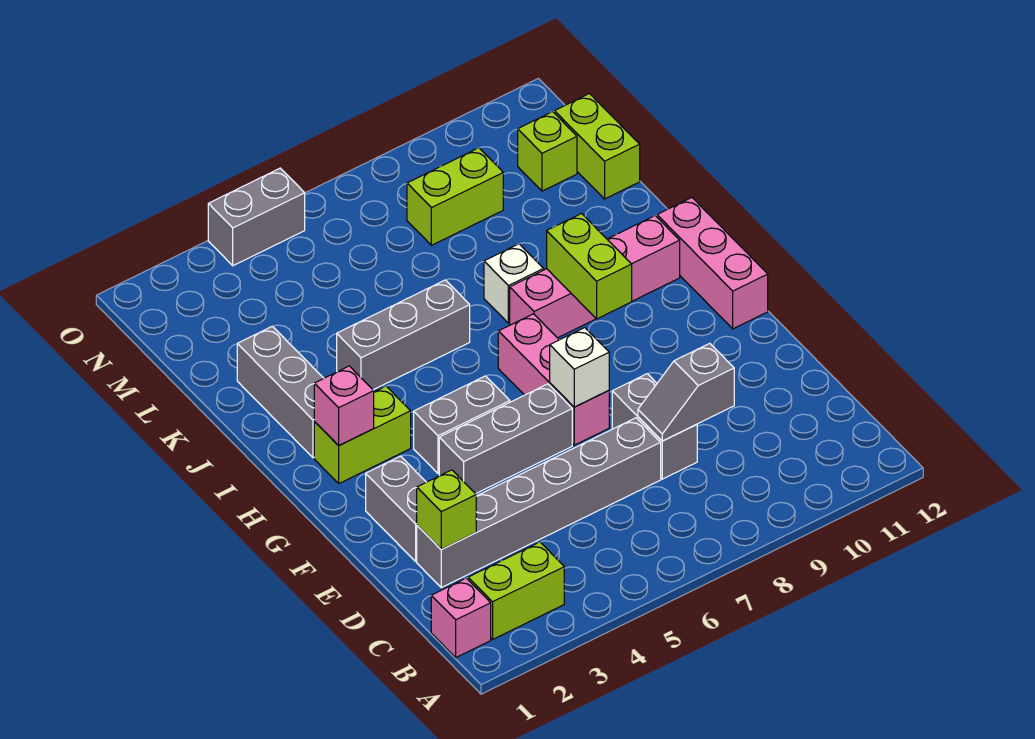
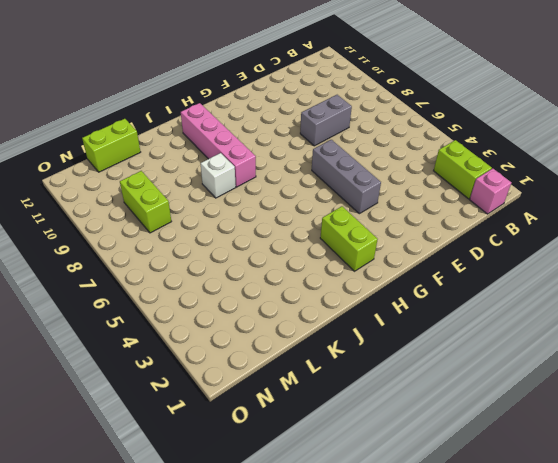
none -> grey 1x6 brick [417,418,661,588]
none -> grey 1x2 brick [366,456,426,561]
none -> pink 1x3 brick [498,314,609,445]

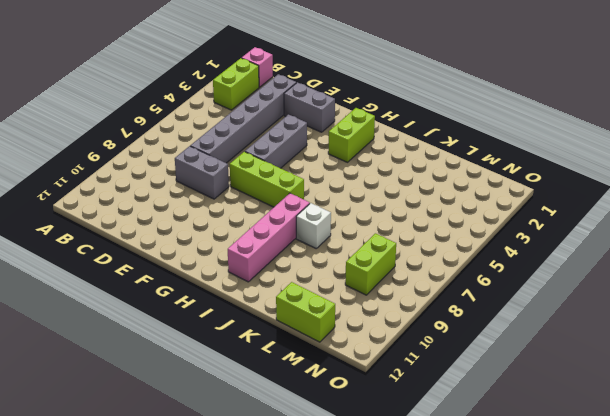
lime 1x3 brick [230,152,304,207] -> pink 1x3 brick [498,314,609,445]
none -> grey 1x2 brick [414,376,510,473]
none -> pink 1x3 brick [657,198,768,329]
none -> grey 1x3 brick [237,326,324,458]

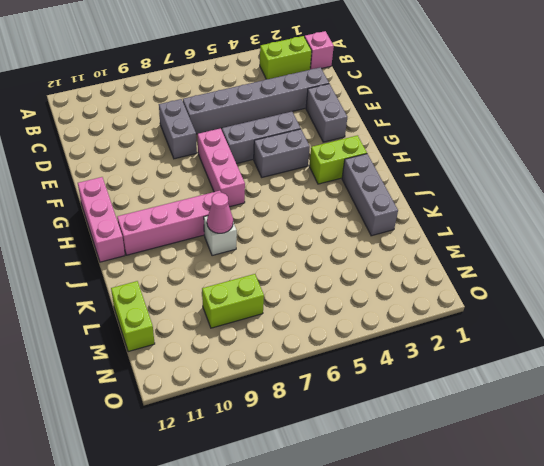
pink 1x1 cone [207,193,233,233] -> none
none -> grey 1x3 brick [337,280,470,390]
none -> lime 1x1 brick [518,112,577,191]
none -> grey 1x2 brick [208,168,305,266]

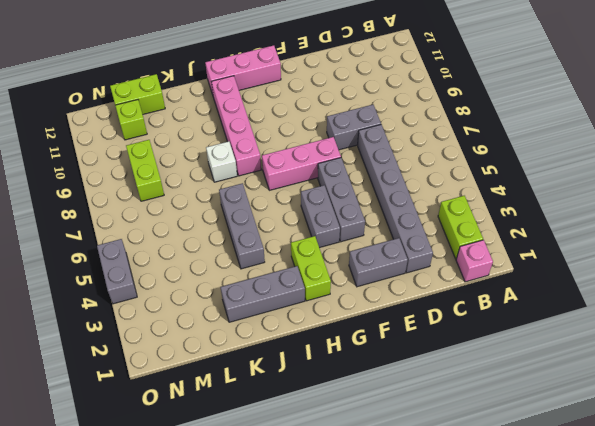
none -> lime 1x1 brick [417,470,476,549]
none -> grey 1x2 slope [638,343,734,441]
none -> white 1x1 brick [550,328,609,407]

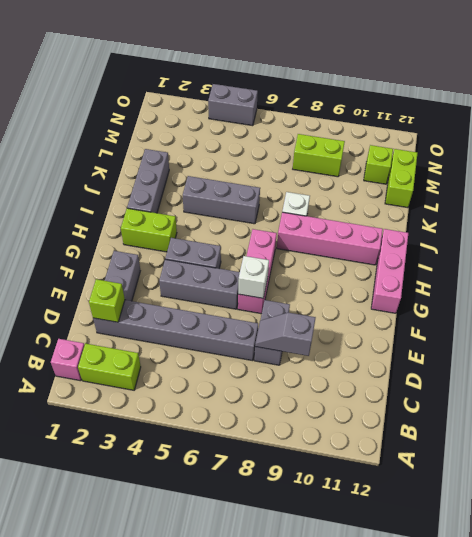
none -> pink 1x1 brick [314,366,374,446]
none -> lime 1x2 brick [547,214,632,319]

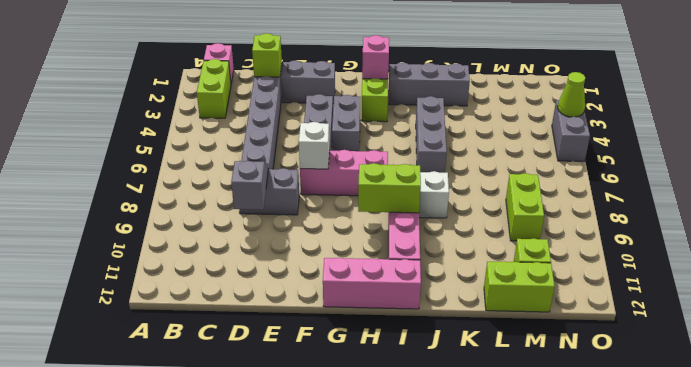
lime 1x1 cone [558,72,585,117] -> none

